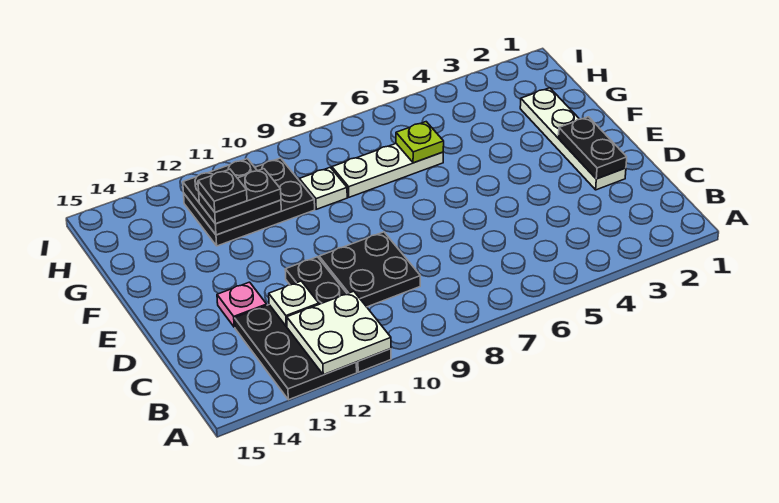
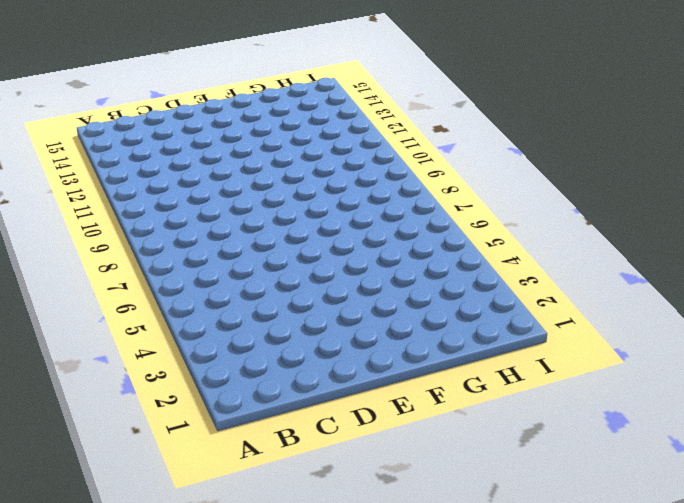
none -> black 1x4 plate [285,257,391,372]
none -> black 2x3 plate [235,305,357,400]
none -> black 2x2 plate [319,232,420,307]

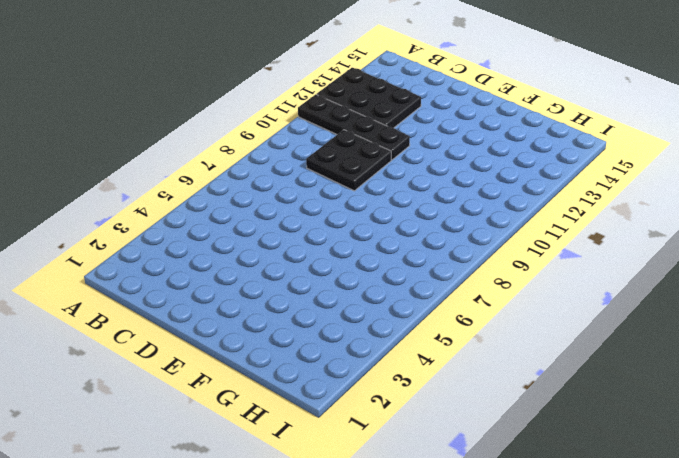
none -> white 1x4 plate [520,88,626,190]
none -> pink 1x1 plate [217,282,267,327]
none -> white 1x3 plate [332,144,443,197]

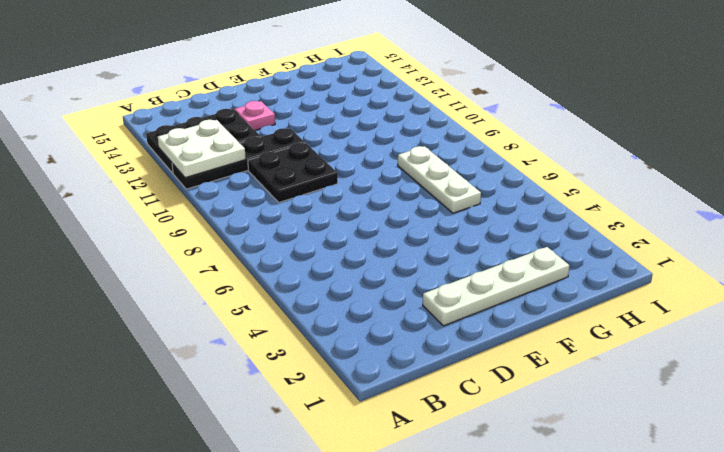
none -> white 1x1 plate [299,168,347,209]
none -> black 2x3 plate [184,158,315,246]
none -> white 1x1 plate [269,281,319,326]

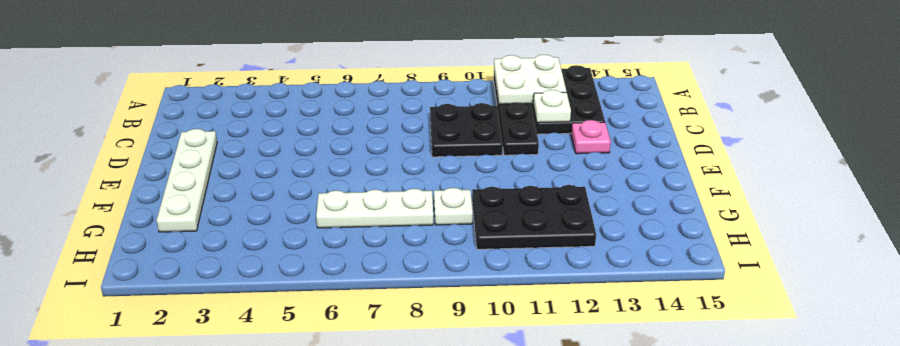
none -> black 1x2 plate [558,117,627,179]
none -> lime 1x1 plate [396,122,444,163]
none -> black 2x2 plate [183,159,281,235]

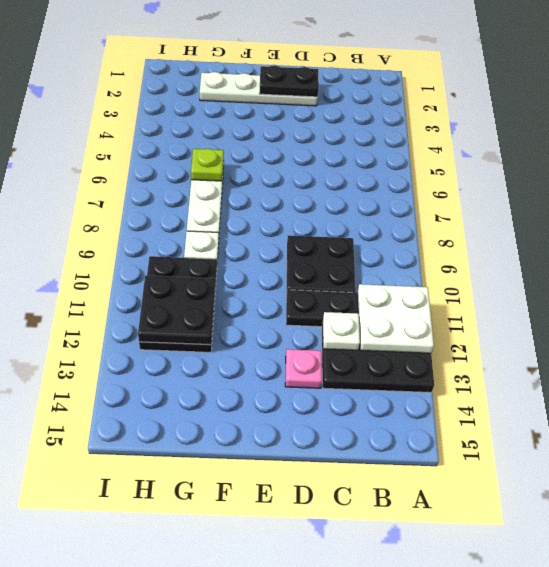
none -> black 1x2 plate [199,169,281,224]
none -> black 1x1 plate [198,169,247,212]

